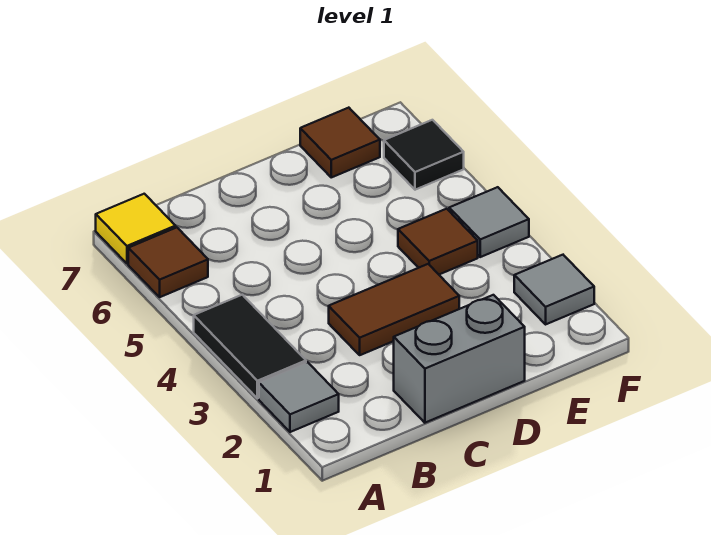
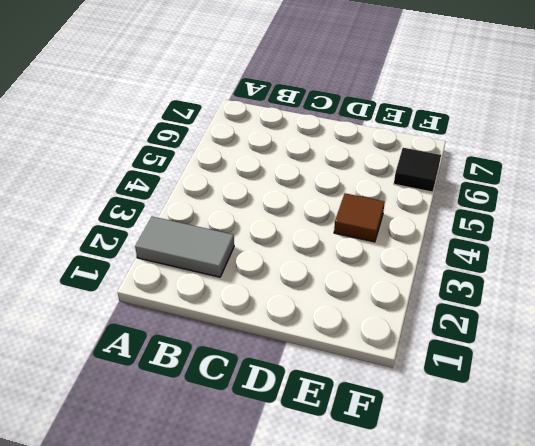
grey 1x2 tile [135,217,234,277] -> grey 1x1 tile [259,362,339,432]
none -> black 1x2 tile [194,295,306,398]
none -> brown 1x1 tile [128,227,208,297]

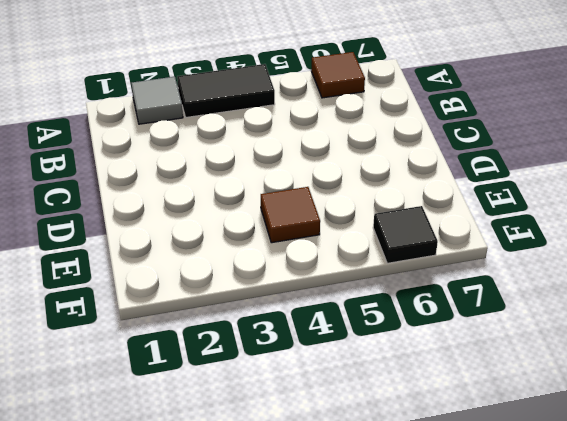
none -> yellow 1x1 tile [96,194,176,264]
none -> grey 1x2 brick [394,295,525,423]

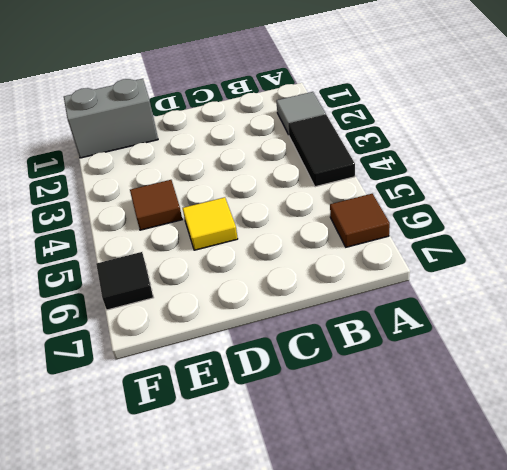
yellow 1x1 tile [183,197,238,250] -> yellow 1x1 tile moved to [96,194,176,264]
grey 1x2 brick [64,79,158,158] -> grey 1x2 brick moved to [394,295,525,423]
none -> brown 1x2 tile [329,264,459,355]
none -> brown 1x1 tile [300,108,380,177]

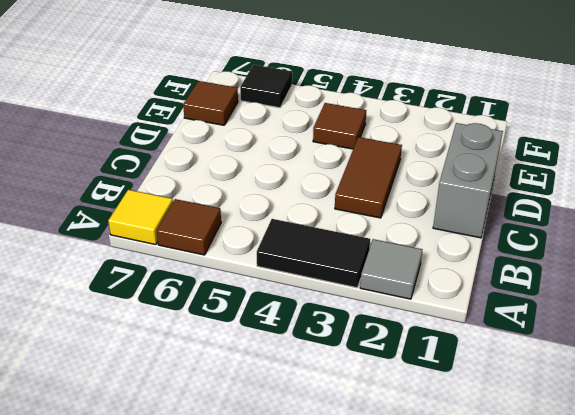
none -> grey 1x1 tile [514,255,594,324]
none -> grey 1x1 tile [449,187,529,257]

